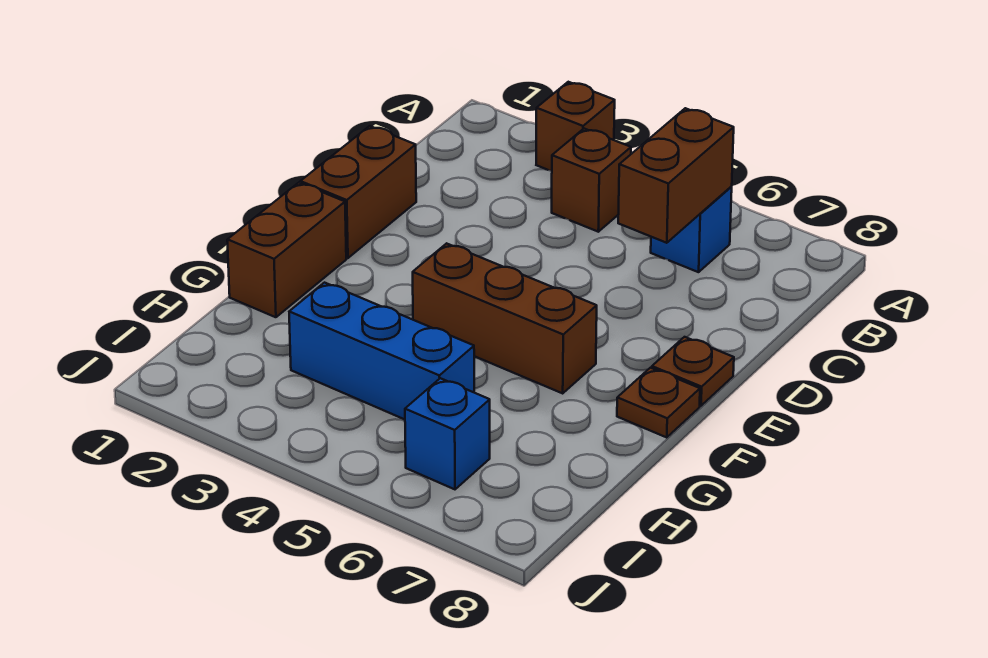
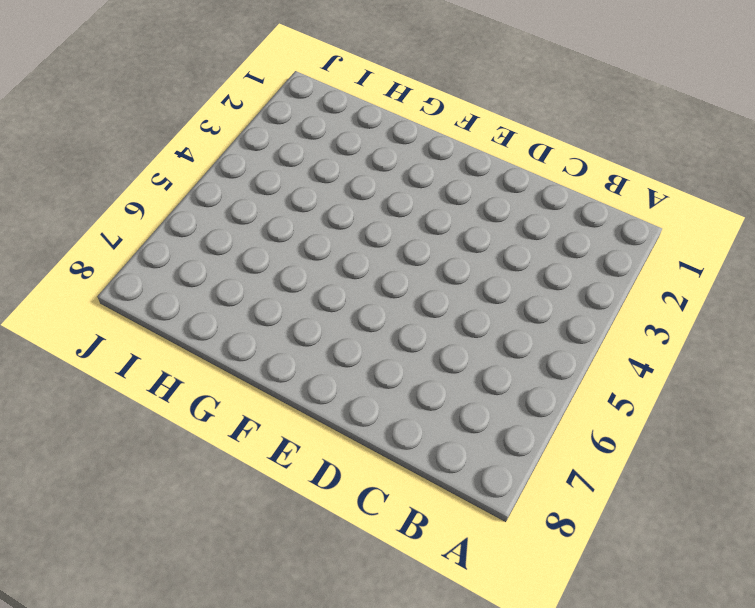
none -> brown 1x1 brick [536,82,615,171]
none -> brown 1x1 brick [552,129,631,232]

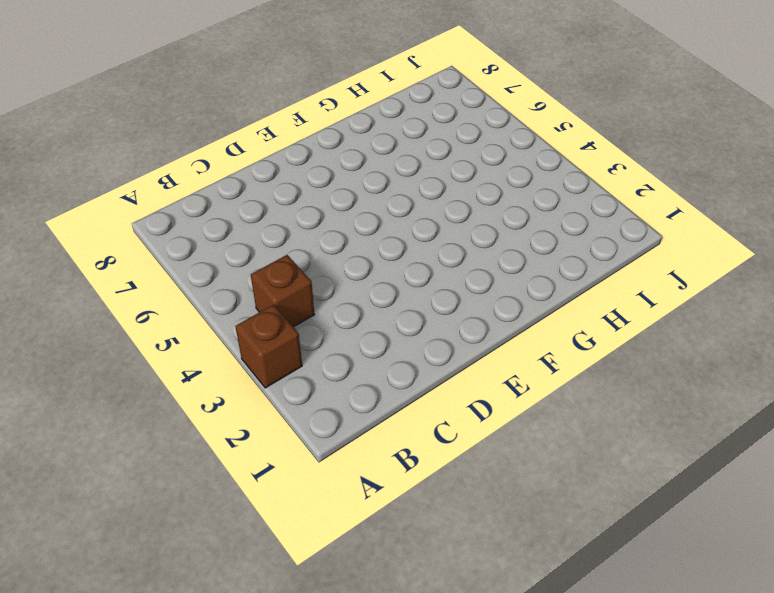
none -> blue 1x1 brick [651,187,732,272]
none -> brown 1x2 brick [300,126,416,258]

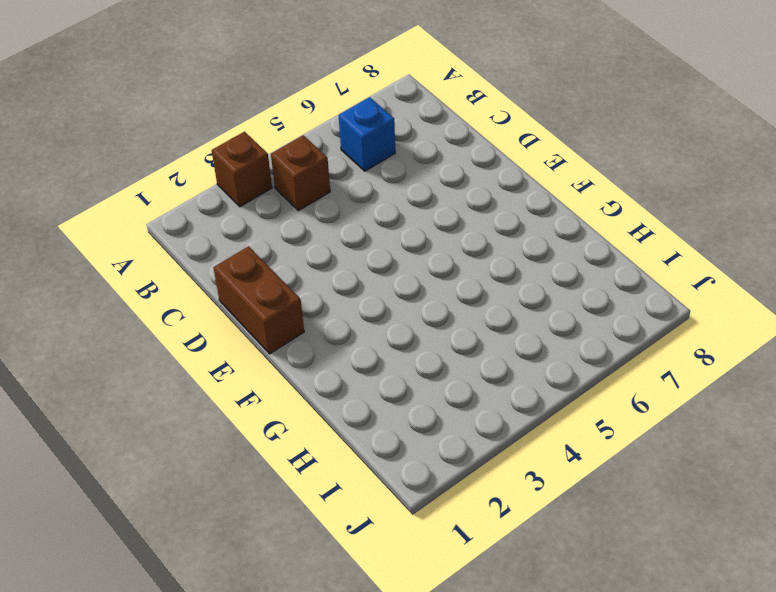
none -> brown 1x1 plate [652,337,734,406]
none -> brown 1x2 brick [227,183,346,317]

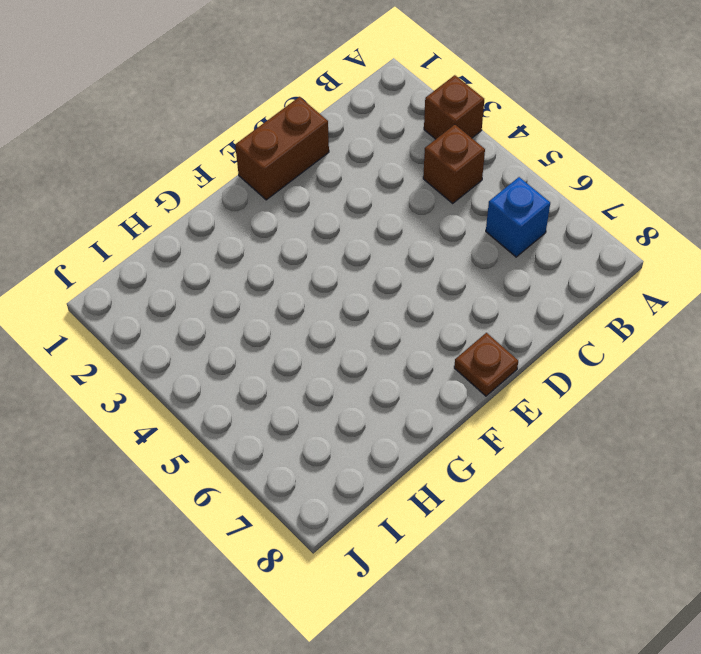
none -> brown 1x2 brick [227,183,346,317]
none -> brown 1x3 brick [413,243,597,393]

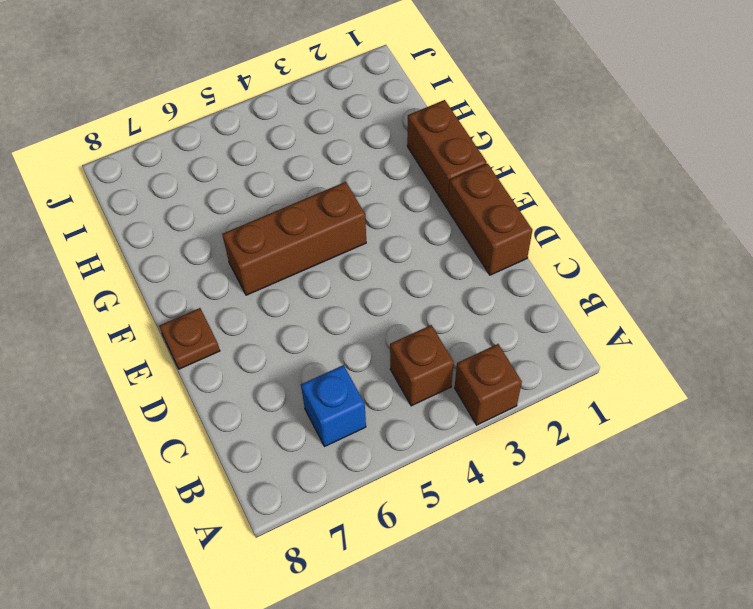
none -> brown 1x1 plate [617,368,700,437]
none -> blue 1x3 brick [289,283,474,419]

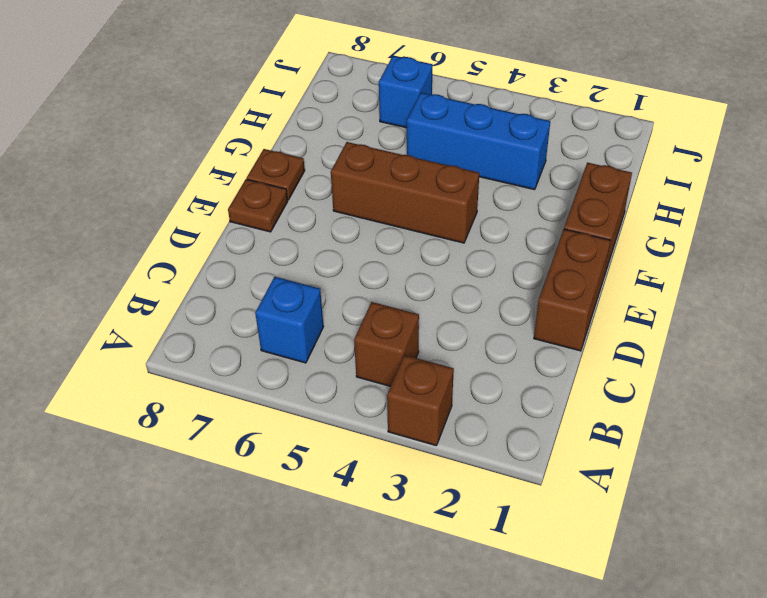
none -> brown 1x2 brick [618,108,734,243]

